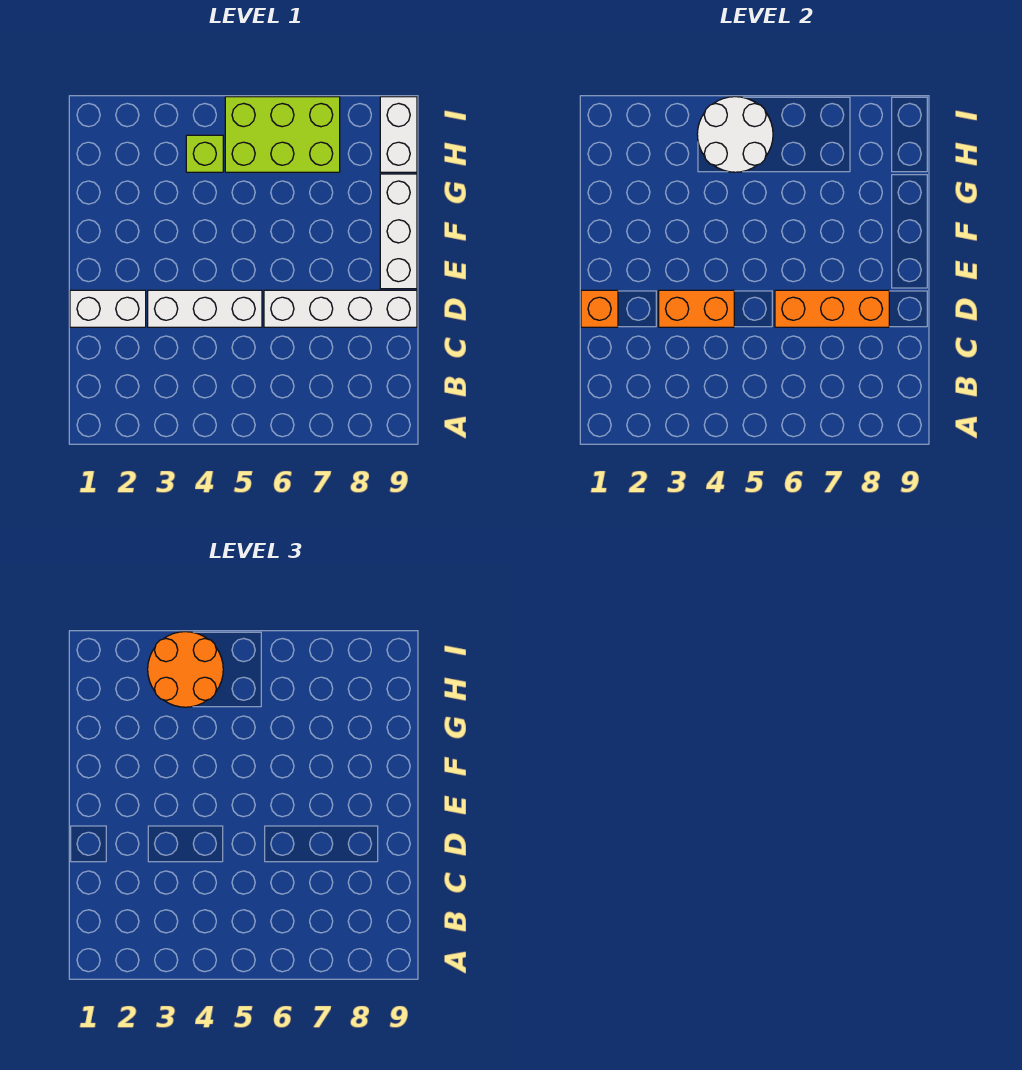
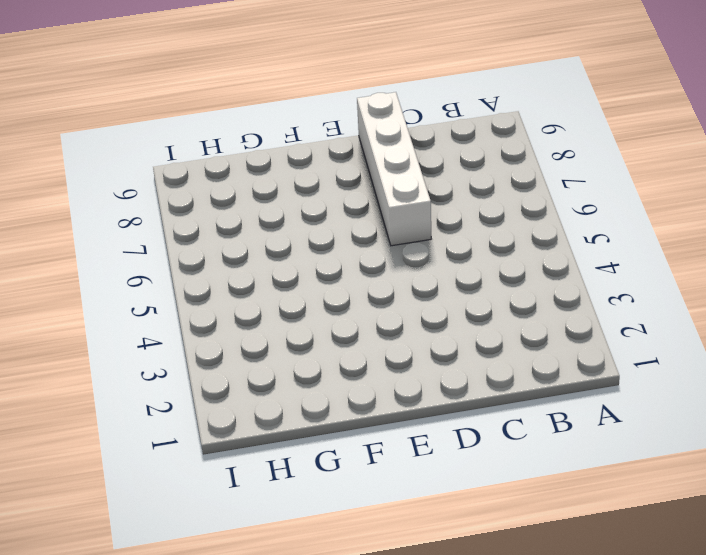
none -> white 1x2 brick [70,290,146,327]
none -> white 1x3 brick [148,290,262,327]
none -> white 1x3 brick [380,174,417,289]

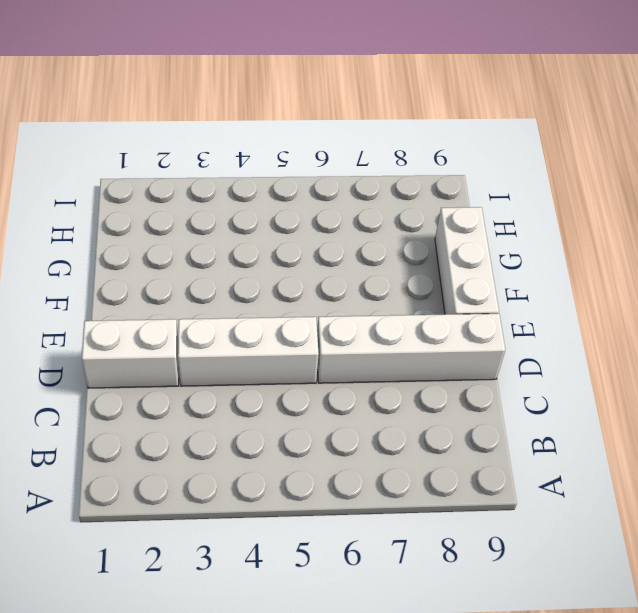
none -> lime 1x1 brick [186,135,223,172]
none -> lime 2x3 brick [225,97,340,172]
none -> white 1x2 brick [380,97,417,172]

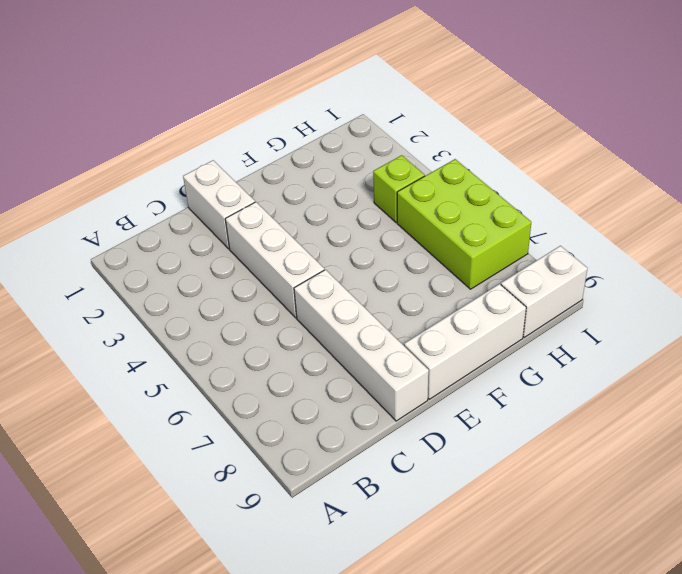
none -> orange 1x1 brick [581,290,618,327]
none -> orange 1x2 brick [659,290,734,327]
none -> orange 1x3 brick [775,290,889,327]

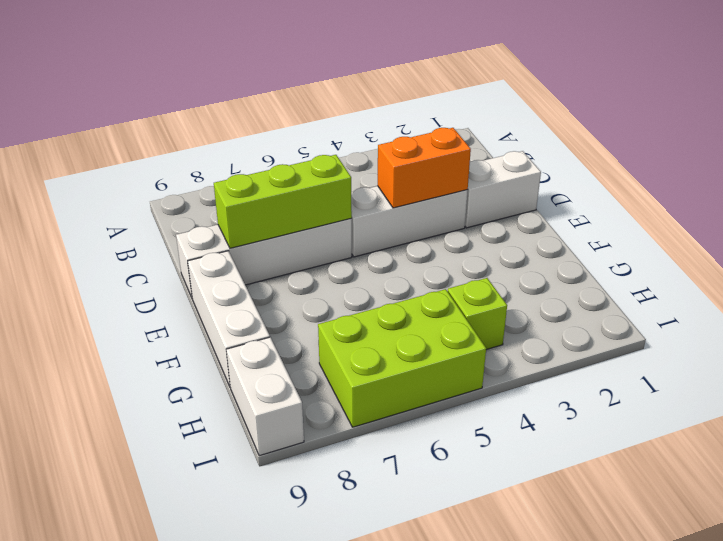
lime 1x3 brick [214,155,352,248] -> orange 1x3 brick [775,290,889,327]
none -> orange 1x1 brick [581,290,618,327]
none -> white 2x2 round brick [697,97,773,172]
none -> orange 2x2 round brick [148,632,223,707]

